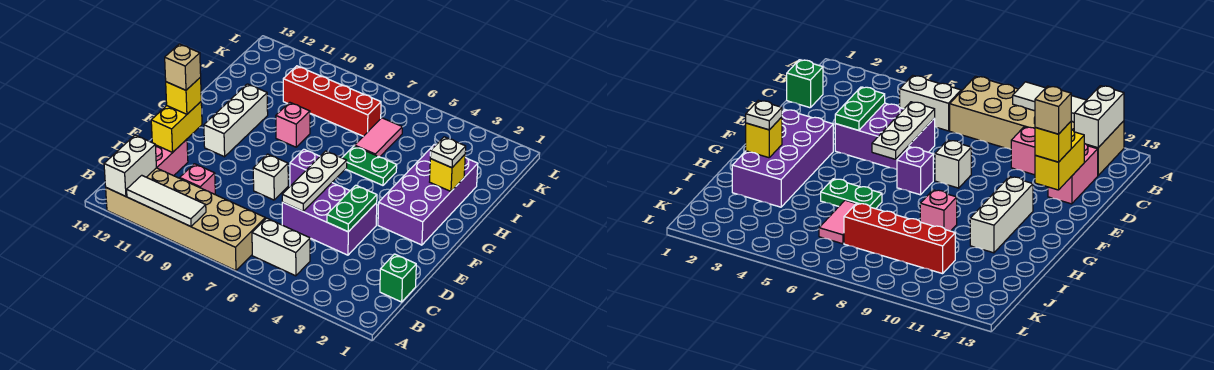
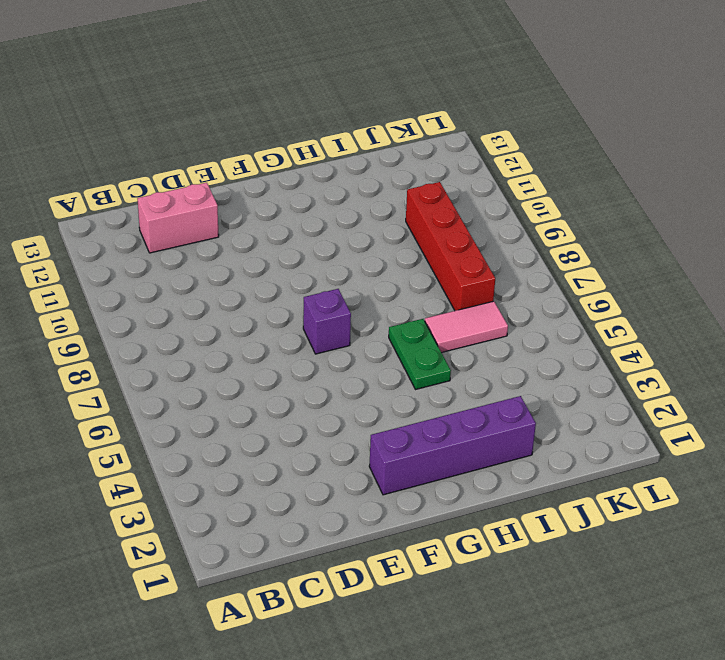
purple 1x4 brick [369,396,536,495] -> purple 2x4 brick [378,145,478,245]
none -> tan 2x6 brick [106,168,265,271]
none -> white 1x2 brick [252,218,310,276]
none -> green 1x1 brick [380,254,416,302]

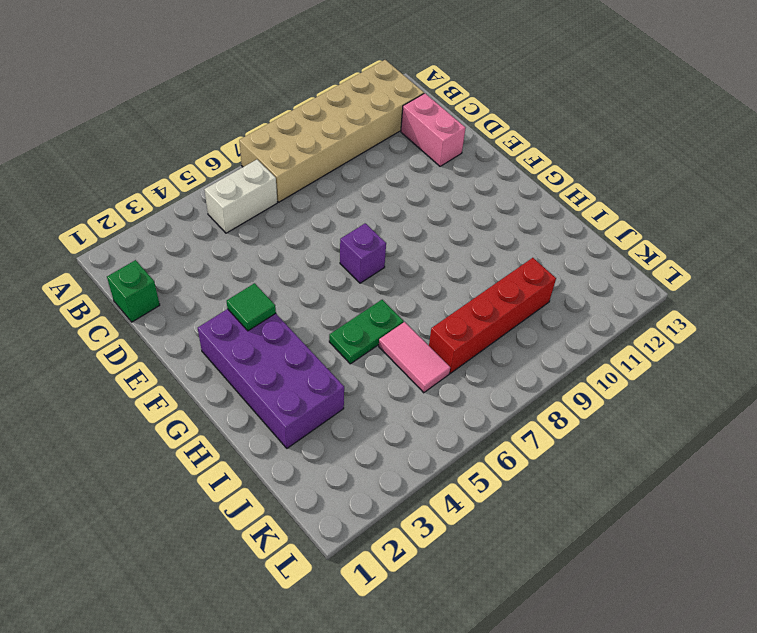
green 1x1 tile [227,283,276,331] -> none
none -> pink 1x1 brick [180,164,215,194]
none -> purple 2x3 brick [282,183,377,255]
none -> white 1x1 brick [253,154,288,200]

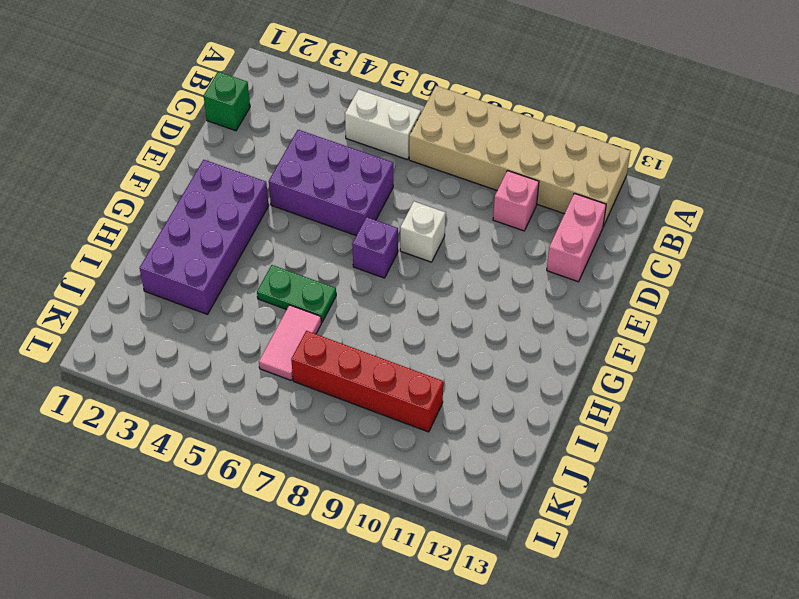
none -> white 1x3 brick [204,84,268,157]
none -> pink 1x1 brick [276,102,310,147]
none -> white 1x3 tile [127,175,206,227]

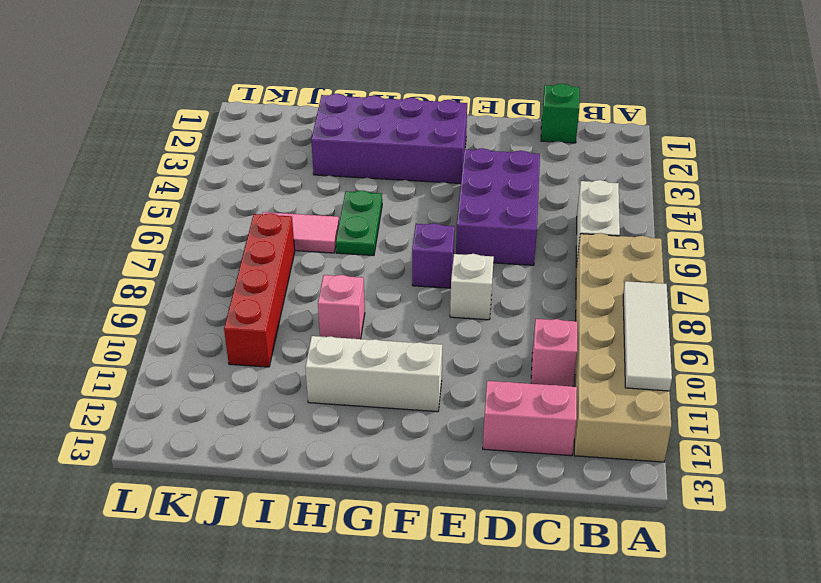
none -> white 1x2 brick [104,135,156,196]
none -> green 1x2 plate [327,185,377,232]
none -> white 1x3 plate [282,151,347,211]

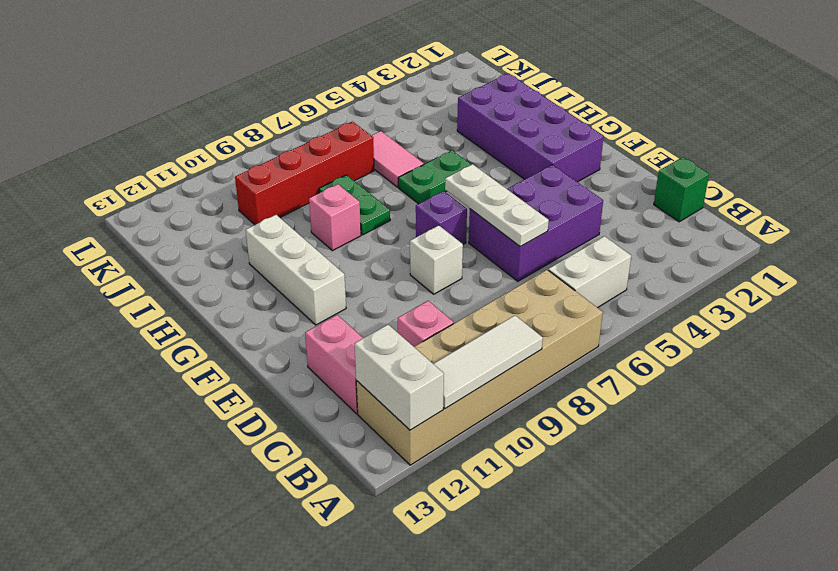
green 1x2 plate [319,175,390,235] -> green 1x2 plate moved to [327,185,377,232]
none -> yellow 1x2 brick [151,102,202,152]
none -> yellow 1x1 brick [430,155,465,191]
none -> yellow 1x1 brick [166,77,201,114]

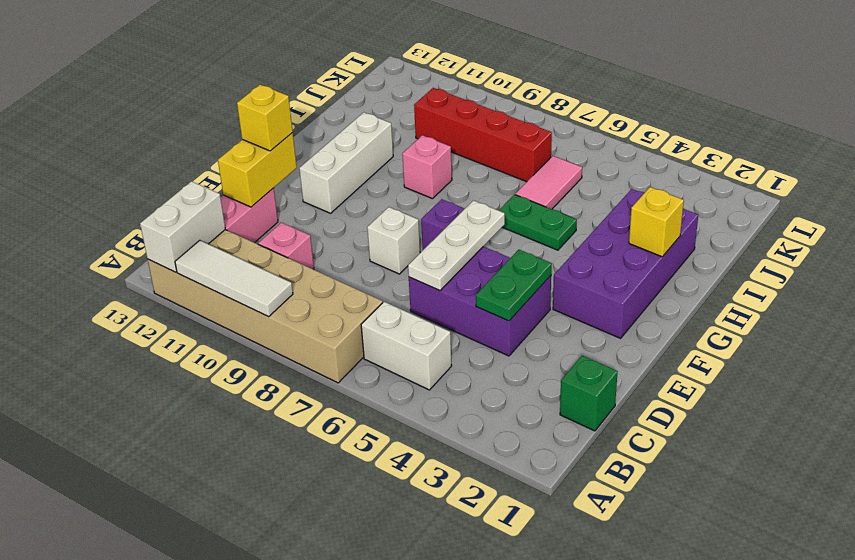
none -> white 1x1 plate [430,137,466,168]
none -> tan 1x1 brick [165,44,201,90]

